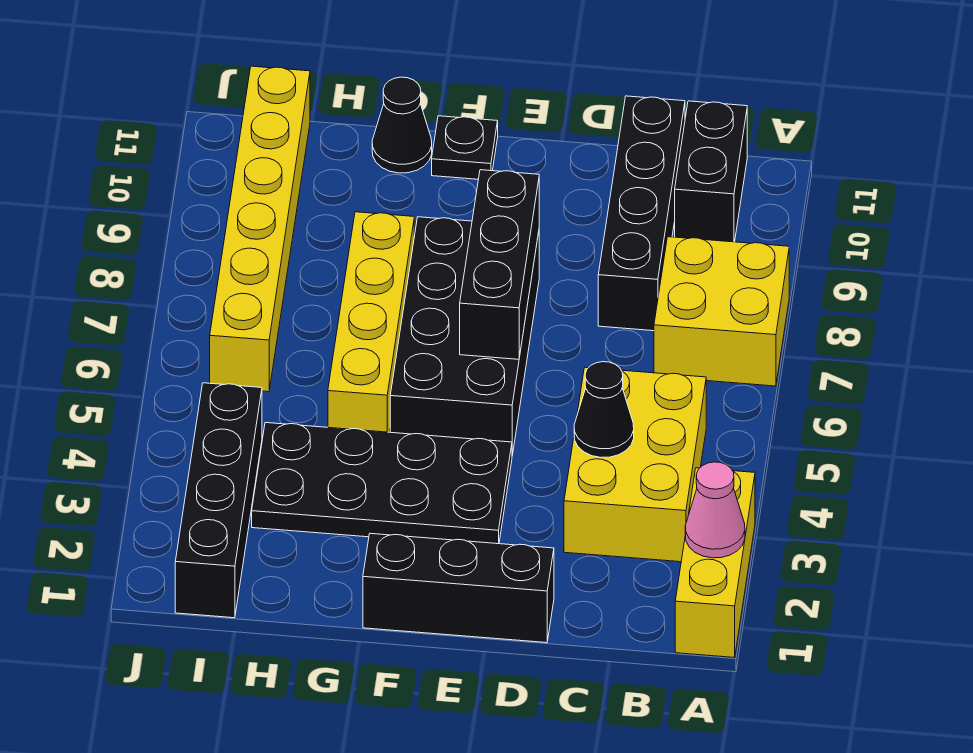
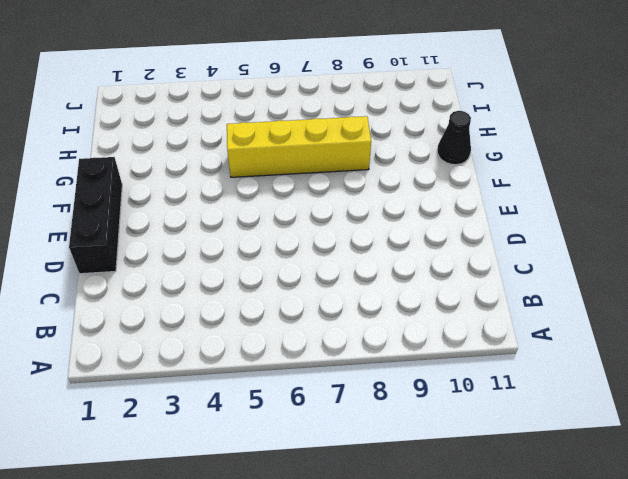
none -> yellow 1x3 brick [675,468,755,658]
none -> yellow 2x2 brick [654,237,789,386]
none -> yellow 2x3 brick [564,367,706,562]

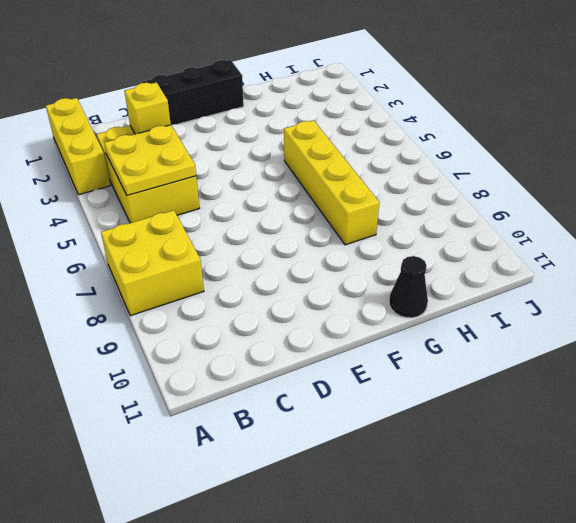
yellow 2x2 plate [104,125,196,196] -> black 1x1 cone [574,362,634,457]
yellow 1x1 brick [124,82,171,134] -> none
none -> black 1x2 brick [675,101,747,242]
none -> black 1x4 brick [598,96,685,331]
none -> black 2x4 plate [252,423,512,544]

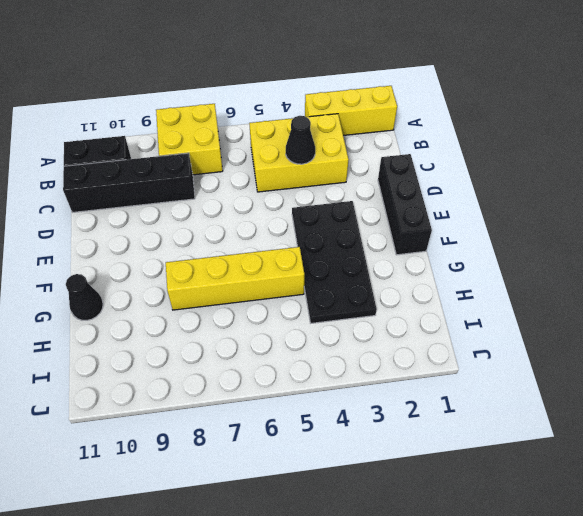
none -> black 2x4 brick [390,217,539,455]
none -> black 1x1 plate [432,116,498,179]
none -> black 1x4 brick [175,383,262,618]

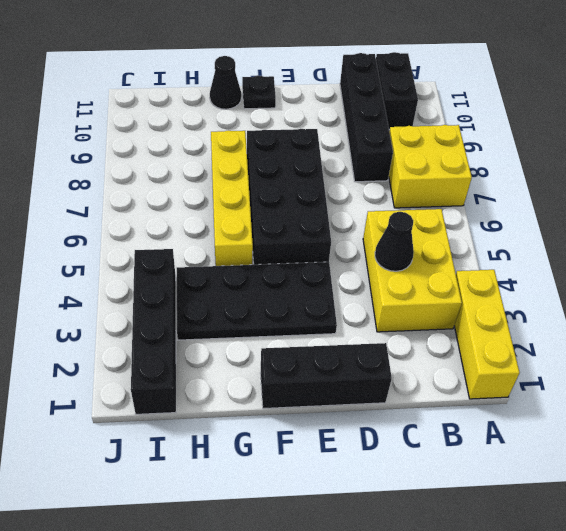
none -> yellow 1x6 brick [210,66,310,392]
none -> pink 1x1 cone [685,462,745,558]
none -> black 1x3 brick [460,170,539,359]

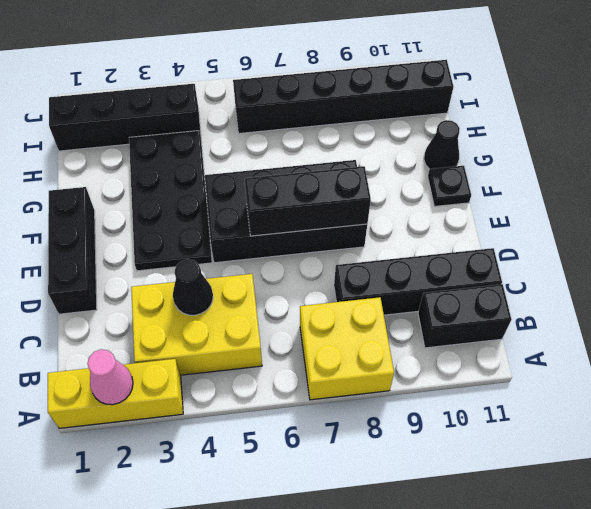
black 1x6 brick [233,60,454,134] -> yellow 1x6 brick [210,66,310,392]
none -> yellow 1x4 brick [328,212,414,432]

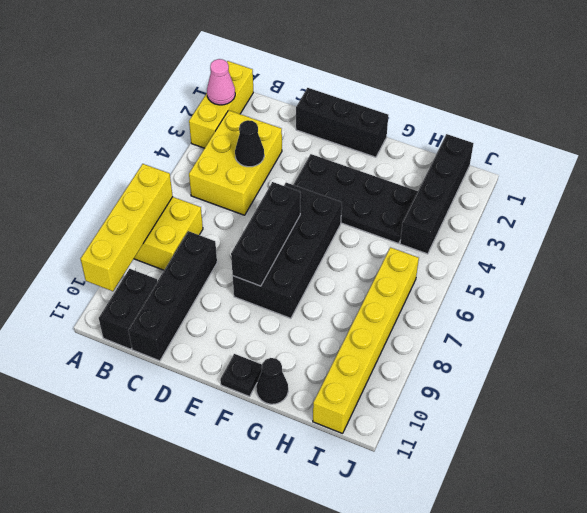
yellow 1x4 brick [81,164,173,291] -> yellow 1x4 brick moved to [328,212,414,432]

